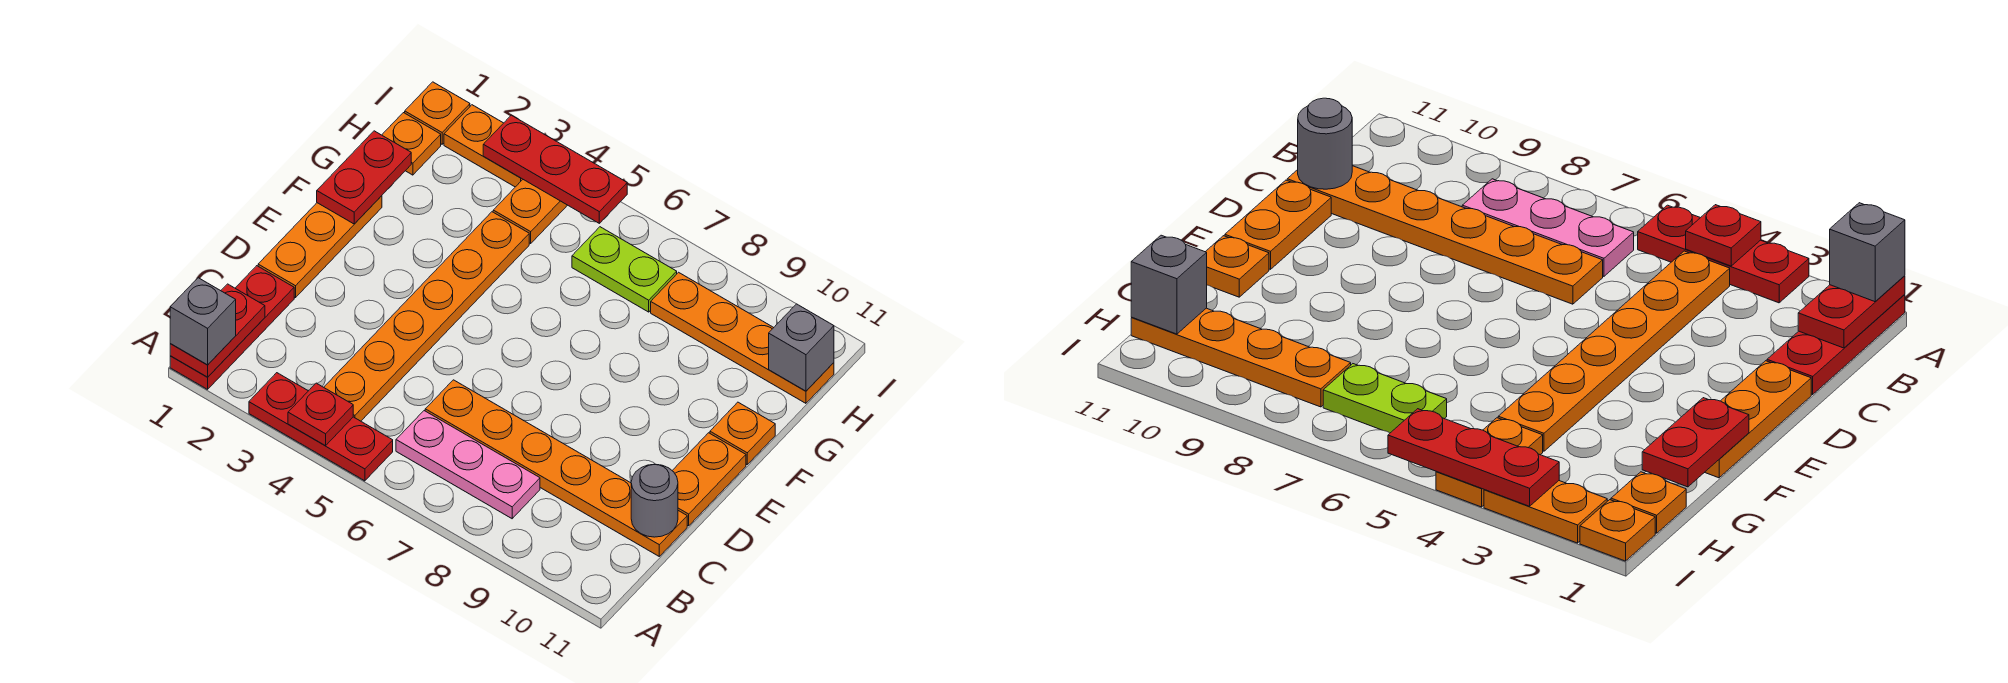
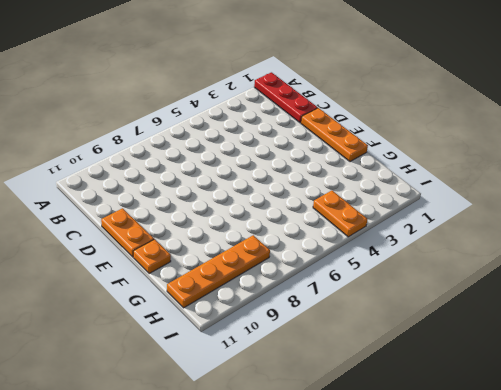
none -> red 1x3 plate [249,373,393,481]
none -> orange 1x6 plate [324,212,529,421]
none -> pink 1x3 plate [396,411,540,519]

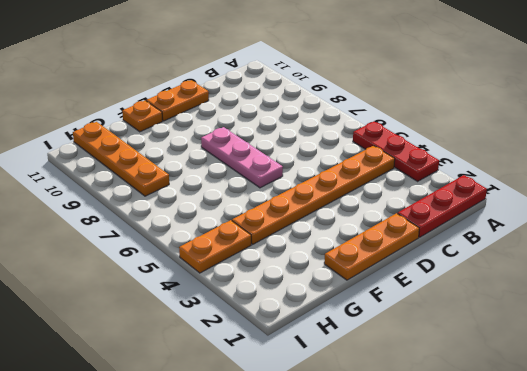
pink 1x3 plate [201,127,283,188] -> pink 1x3 plate moved to [396,411,540,519]
none -> orange 1x6 plate [425,380,687,556]
none -> orange 1x1 plate [382,113,441,175]
none -> lime 1x2 plate [572,227,677,312]

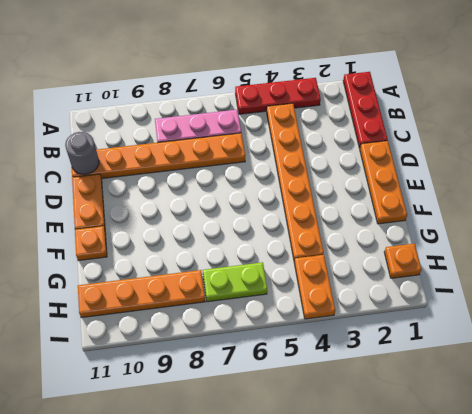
none -> orange 1x1 plate [405,82,470,144]
none -> orange 1x2 plate [444,105,523,187]
none -> red 1x2 plate [170,284,265,377]

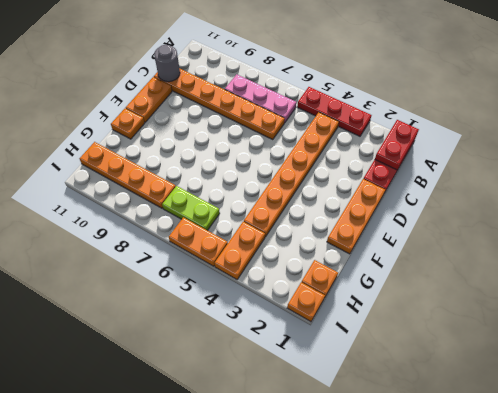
orange 1x2 plate [169,217,228,266] -> orange 1x2 plate moved to [444,105,523,187]
none -> red 1x1 plate [288,383,353,446]
none -> red 1x2 plate [317,131,411,224]
none -> grey 1x1 brick [769,304,834,391]

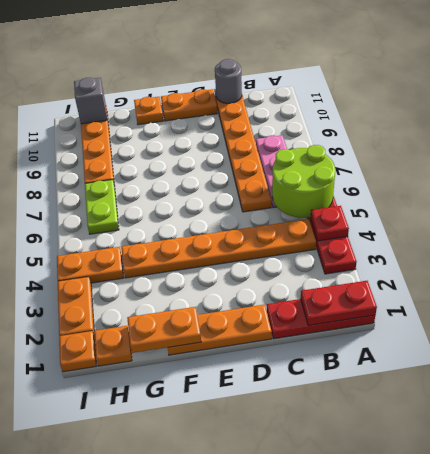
lime 2x2 round brick [272,145,335,218] -> none
orange 1x2 plate [127,307,201,353] -> red 1x2 plate [317,131,411,224]
none -> red 1x3 plate [483,115,627,223]
none -> grey 1x1 brick [170,278,236,365]

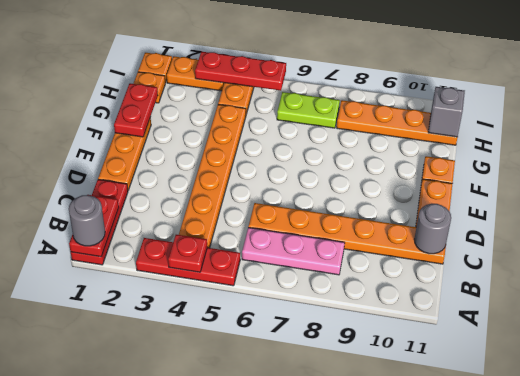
grey 1x1 round brick [69,195,105,246] -> grey 1x1 brick [170,278,236,365]

